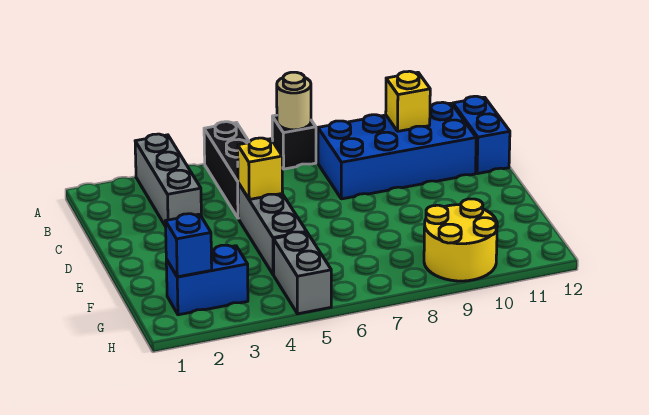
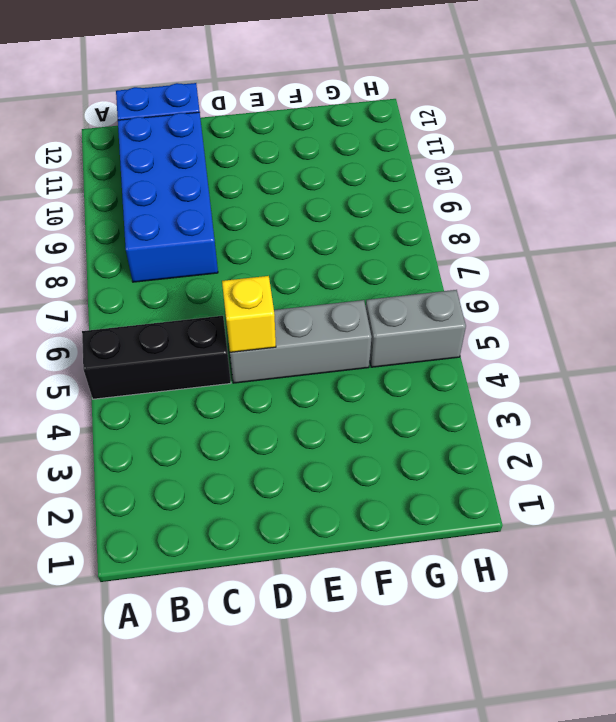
none -> grey 1x3 brick [135,134,201,226]
none -> black 1x1 brick [272,115,316,169]
none -> blue 1x2 brick [166,245,248,315]

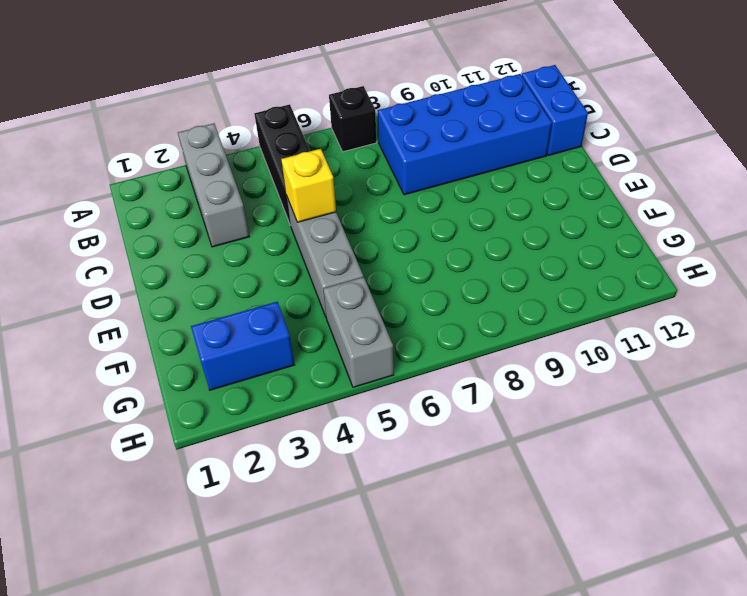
none -> yellow 2x2 round brick [424,199,497,281]
none -> tan 1x1 round brick [277,72,311,130]
none -> yellow 1x1 brick [386,71,430,131]

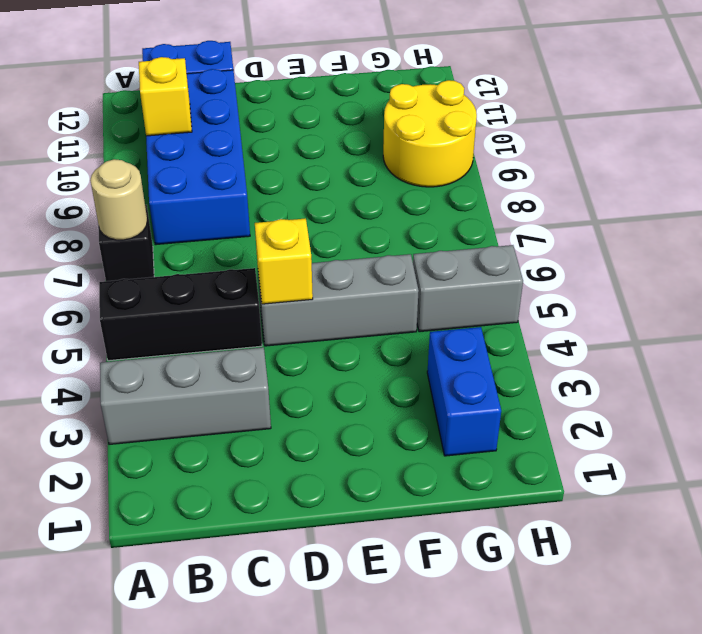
none -> blue 1x1 brick [166,214,212,277]

